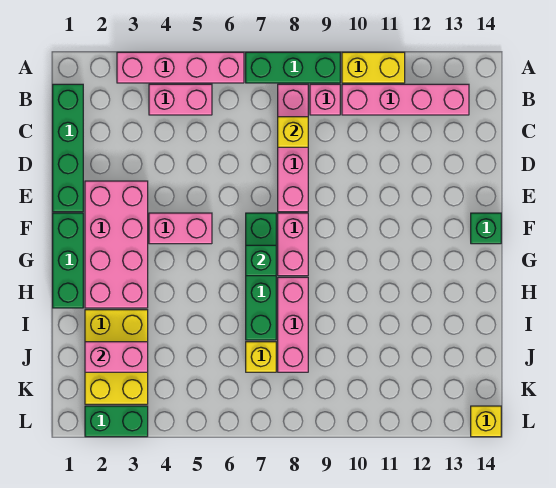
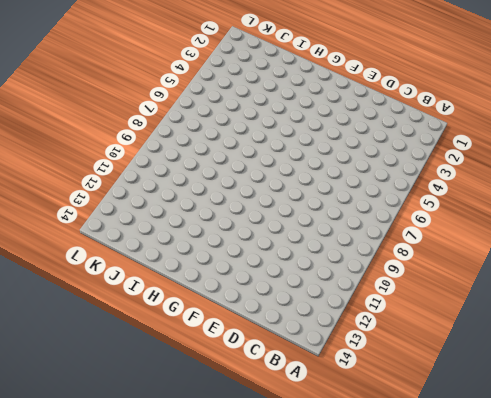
none -> pink 1x4 brick [117,52,244,83]
none -> green 1x3 brick [246,52,340,83]
none -> yellow 1x2 brick [342,52,405,83]

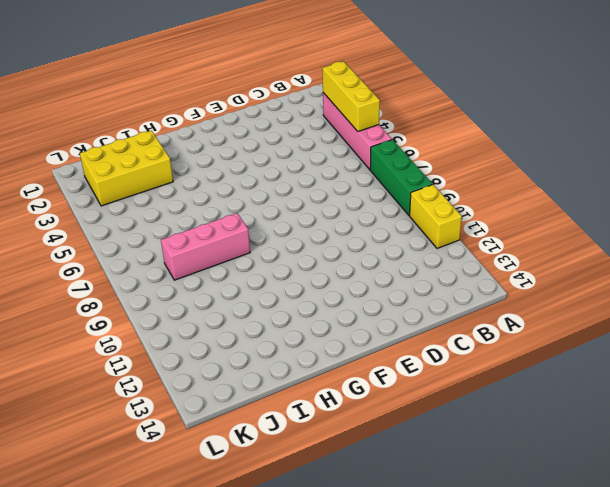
yellow 1x3 brick [322,61,380,131] -> none
none -> green 1x4 brick [53,84,83,212]
none -> pink 1x2 brick [149,84,212,115]
none -> pink 1x4 brick [278,84,308,212]

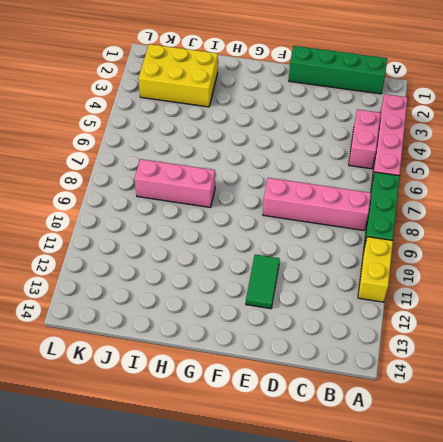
green 1x2 tile [246,254,280,309] -> none
none -> pink 1x1 brick [310,84,340,115]
none -> pink 1x4 brick [342,84,469,115]
none -> pink 2x4 brick [85,181,148,308]

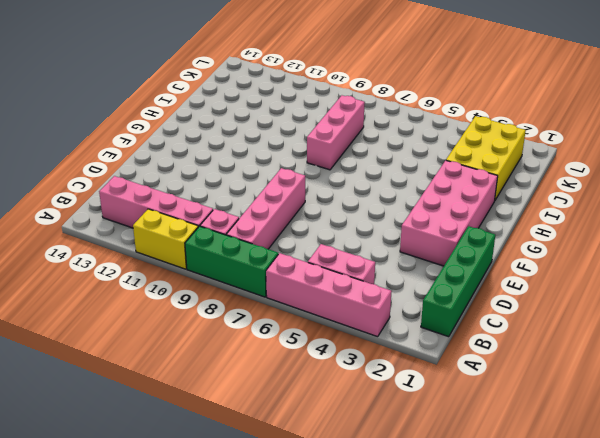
none -> green 1x3 brick [53,213,83,308]
none -> pink 1x2 brick [149,213,212,244]
none -> green 1x4 brick [246,213,276,340]

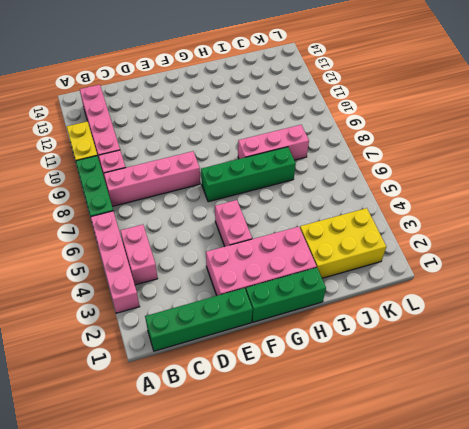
none -> pink 1x2 brick [278,213,308,276]
none -> green 1x1 brick [471,213,501,244]
none -> yellow 1x1 brick [246,342,276,372]

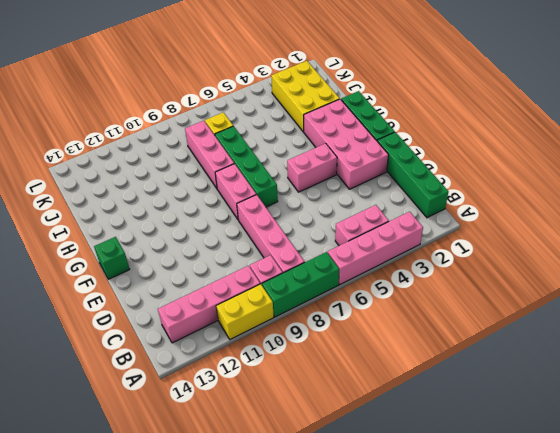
none -> green 1x2 brick [85,406,148,437]
none -> yellow 1x1 brick [471,406,501,437]
none -> yellow 1x1 brick [278,117,308,147]

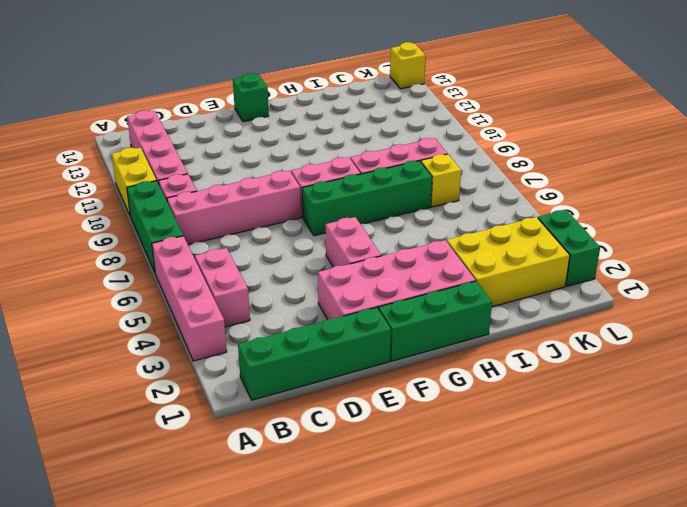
none -> yellow 1x1 brick [278,117,308,147]
none -> green 1x1 brick [246,245,276,276]
none -> pink 1x2 brick [85,342,148,372]

